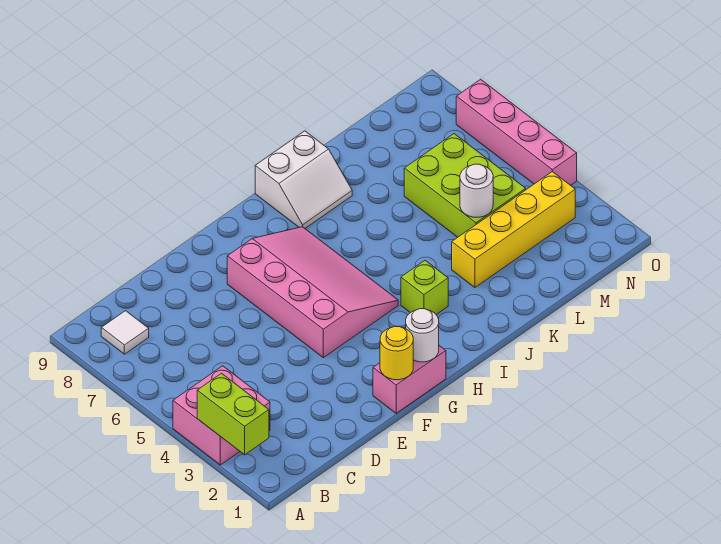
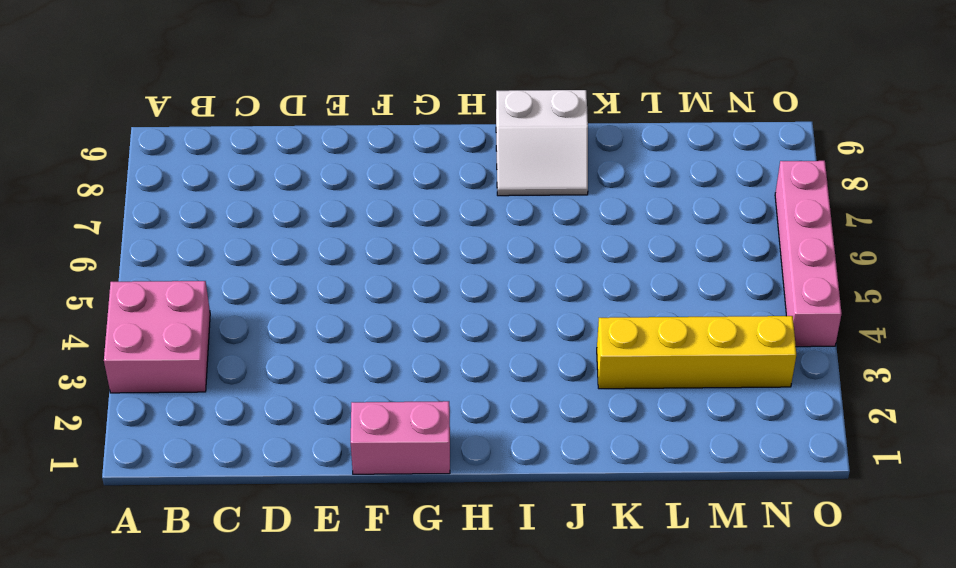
none -> white 1x1 tile [101,311,149,354]
none -> pink 3x4 slope [227,227,398,358]
none -> lime 1x1 brick [401,260,448,315]

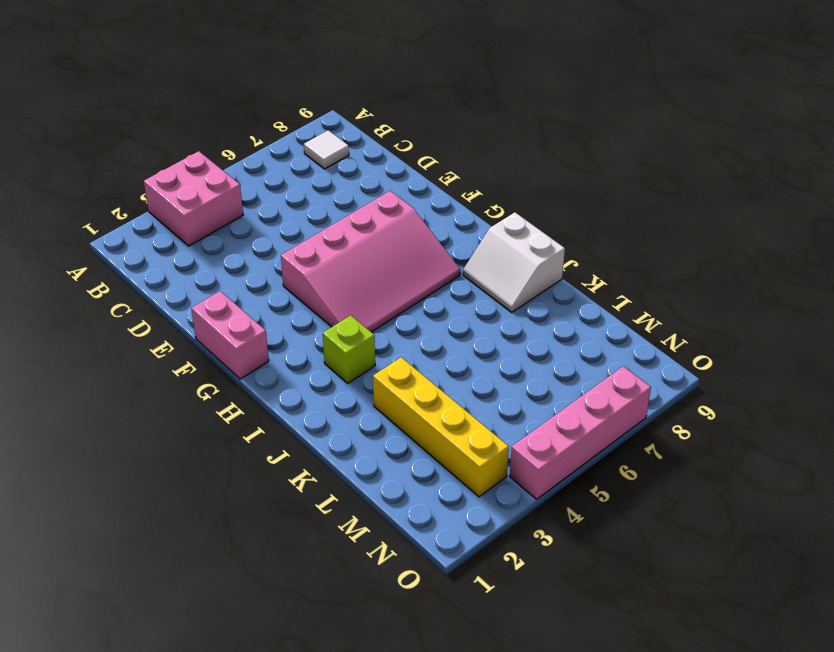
none -> lime 2x3 brick [404,134,526,237]
none -> lime 1x2 brick [197,373,269,455]
none -> yellow 1x1 round brick [380,326,413,380]

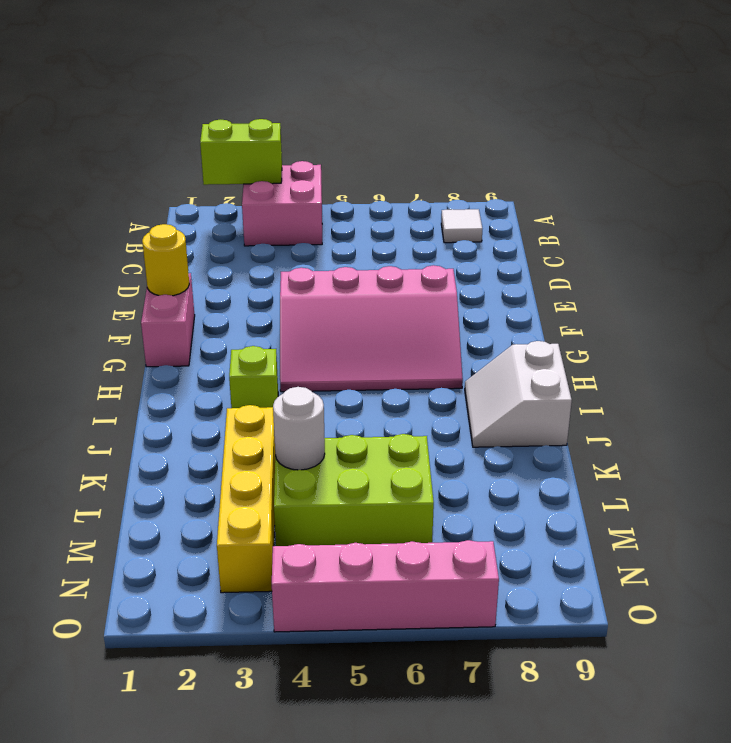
none -> white 1x1 round brick [406,309,439,362]

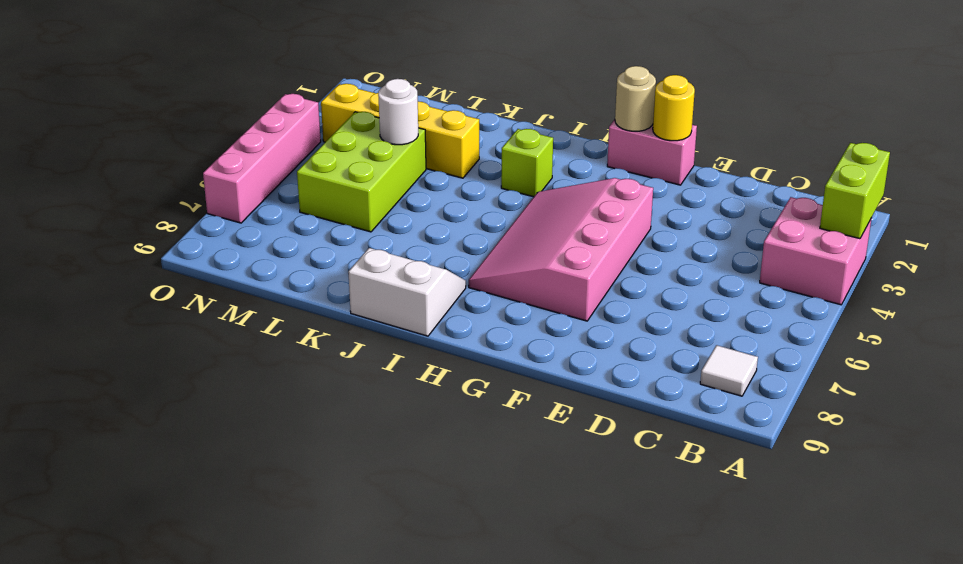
tan 1x1 round brick [615,66,656,131] -> white 1x1 round brick [406,309,439,362]

